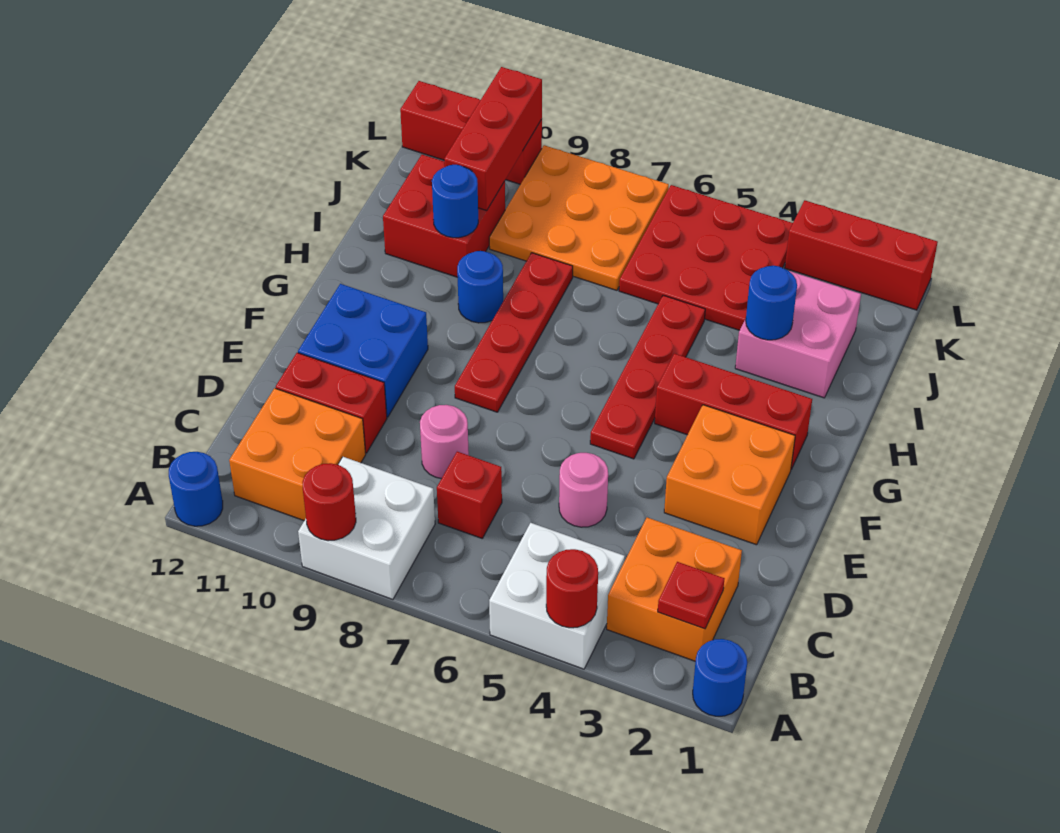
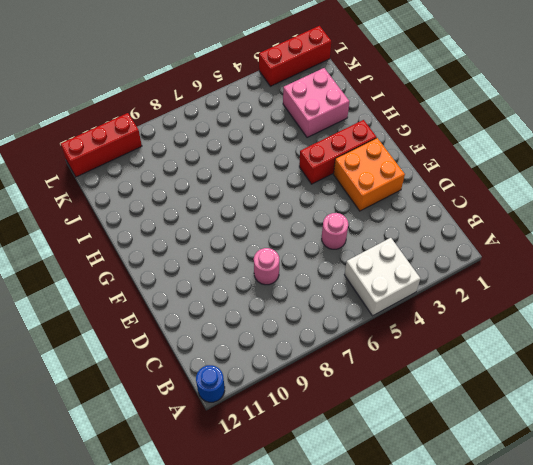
none -> blue 1x1 round brick [693,639,747,716]
none -> white 2x2 brick [298,457,435,599]
none -> orange 2x2 brick [607,518,742,661]

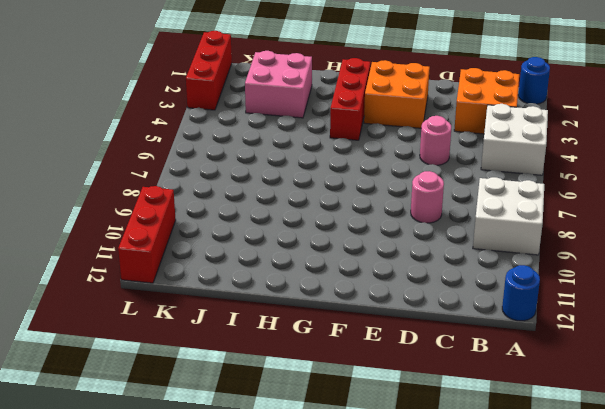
none -> orange 2x2 brick [229,388,366,520]
none -> red 1x1 brick [437,452,502,538]
none -> red 1x2 brick [276,353,387,453]

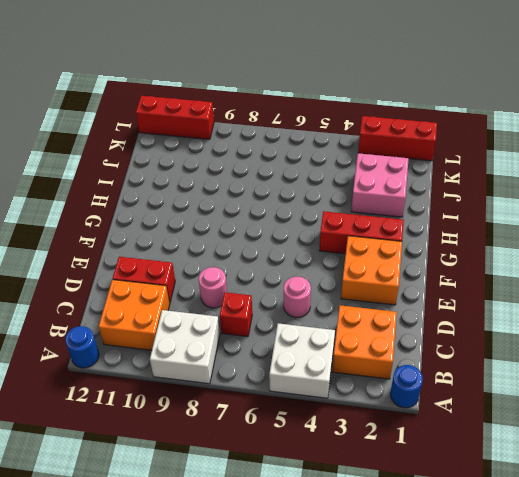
none -> blue 2x2 brick [298,284,428,417]
none -> red 1x4 plate [590,295,705,459]
none -> red 1x4 plate [455,253,573,412]

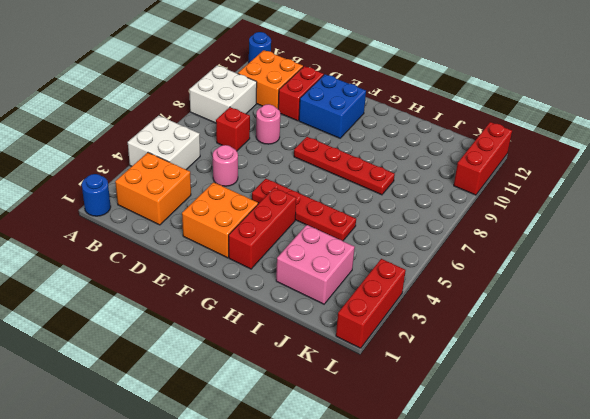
none -> blue 1x1 round brick [457,251,503,323]
none -> red 2x2 brick [383,155,505,277]
none -> red 3x3 plate [619,185,793,330]

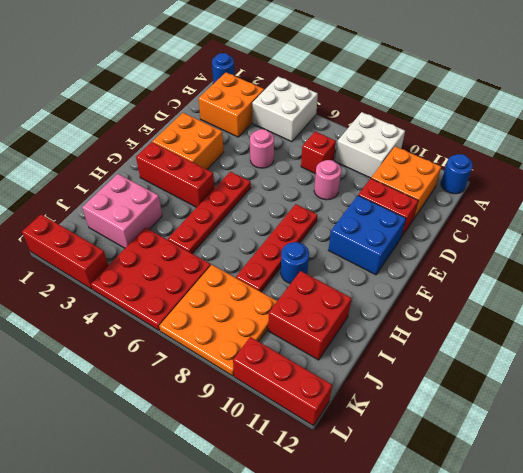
none -> red 1x1 round brick [546,549,598,628]
none -> red 1x1 round brick [302,463,356,541]
none -> red 1x1 plate [658,562,724,629]

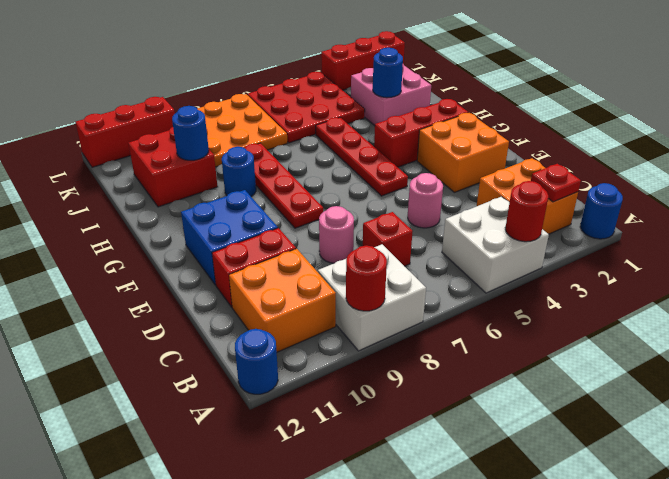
none -> red 1x3 brick [444,67,542,210]

